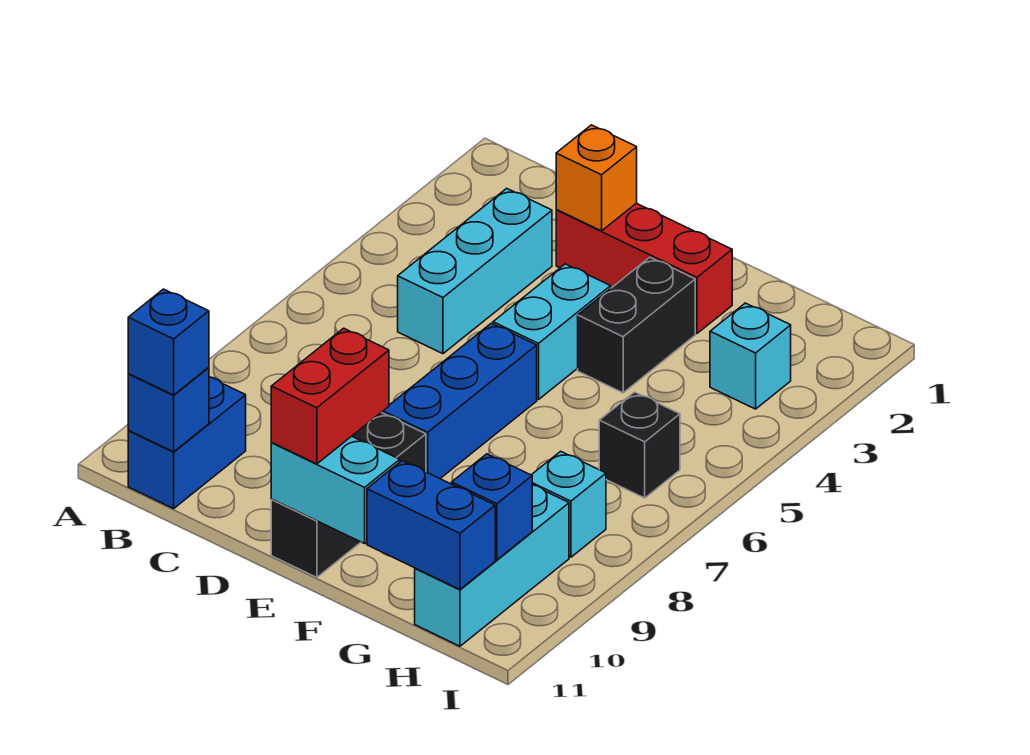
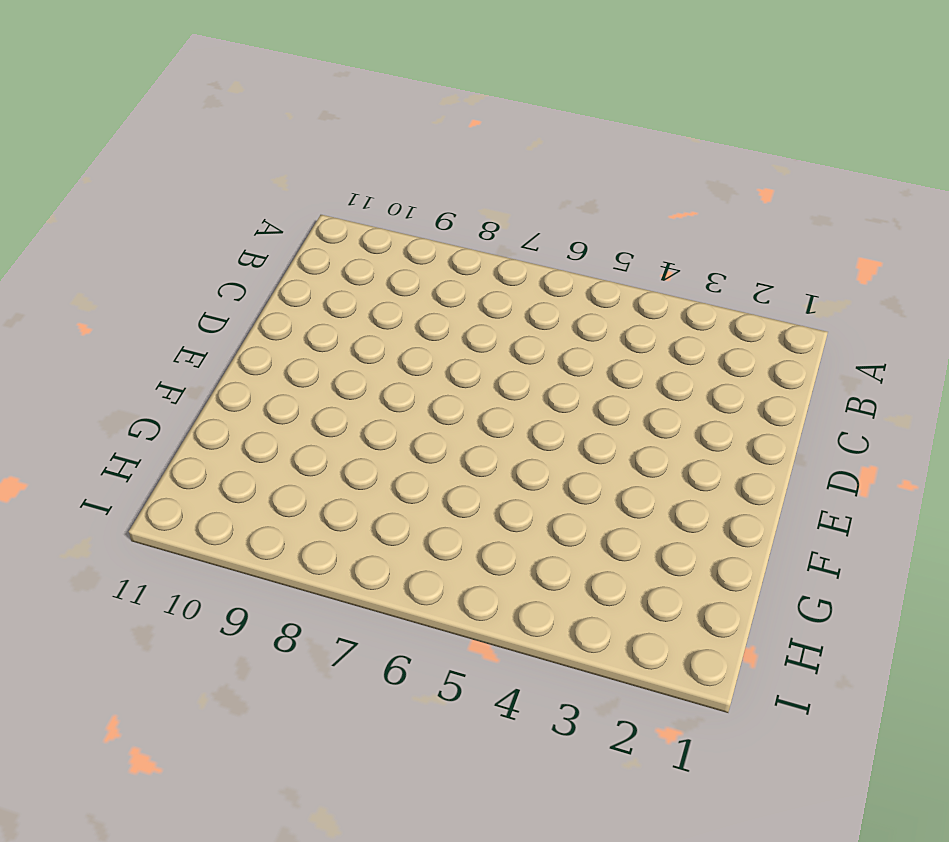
none -> blue 1x2 brick [128,377,246,509]
none -> cyan 1x3 brick [398,188,552,354]
none -> red 1x3 brick [556,203,732,333]

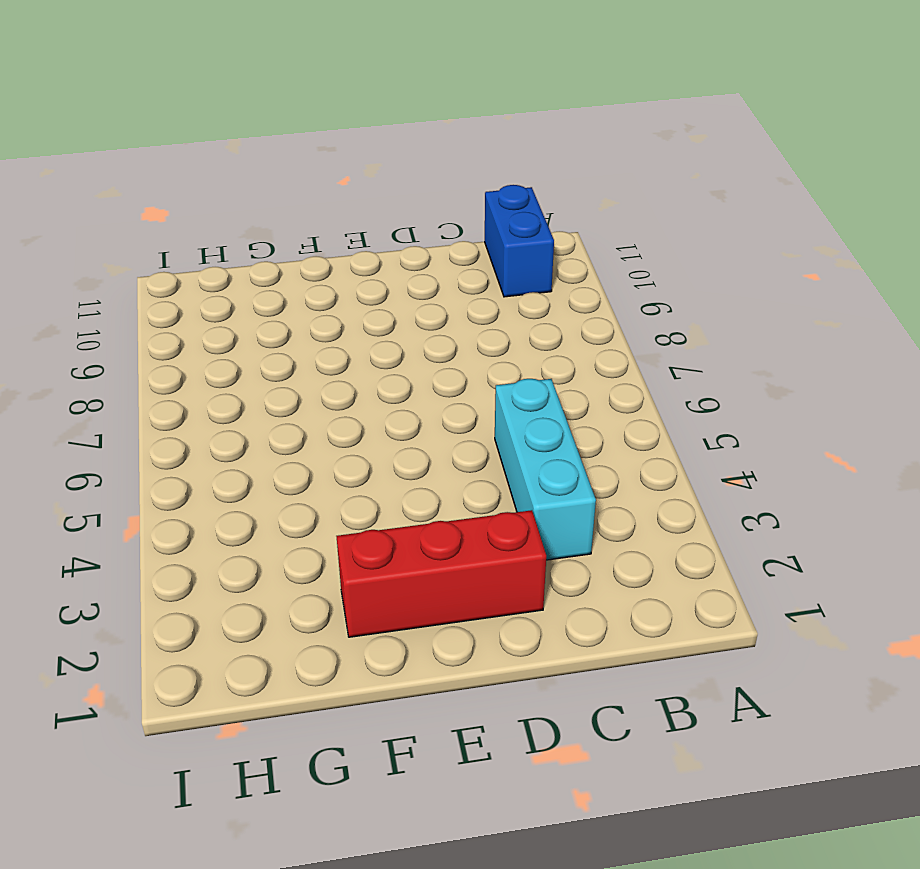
none -> cyan 1x2 brick [493,264,611,400]
none -> blue 1x3 brick [382,323,537,478]
none -> black 1x3 brick [271,413,426,577]

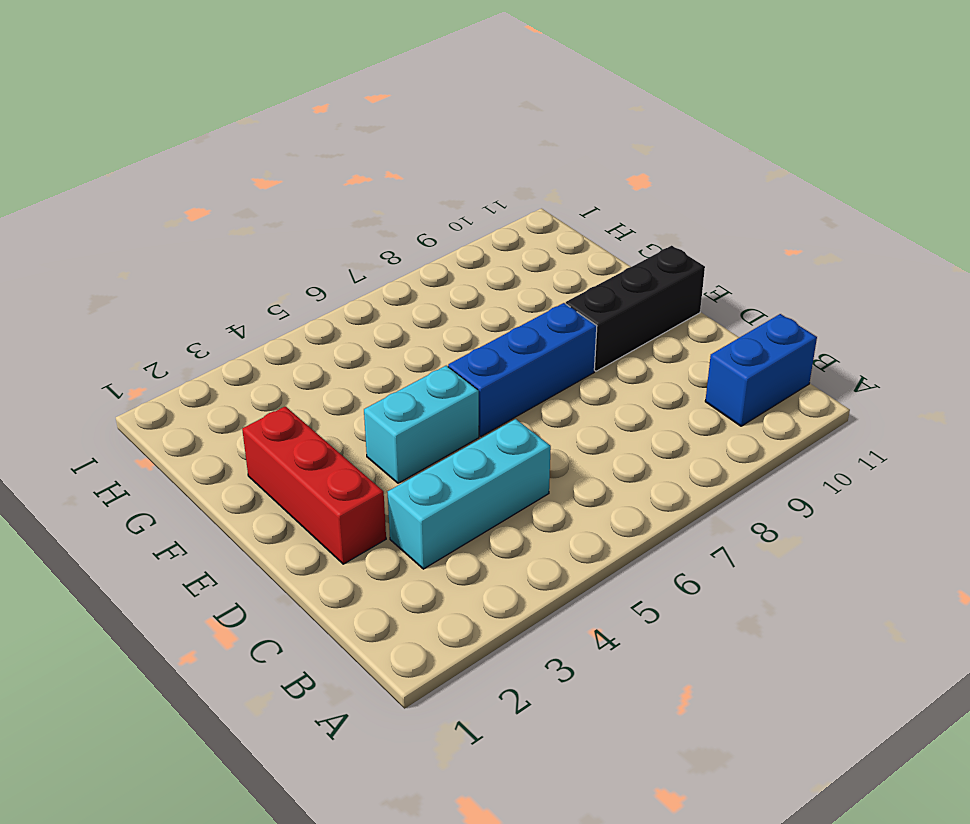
none -> black 1x2 brick [578,257,695,393]
none -> cyan 1x1 brick [710,303,791,409]
none -> black 1x1 brick [599,392,680,498]

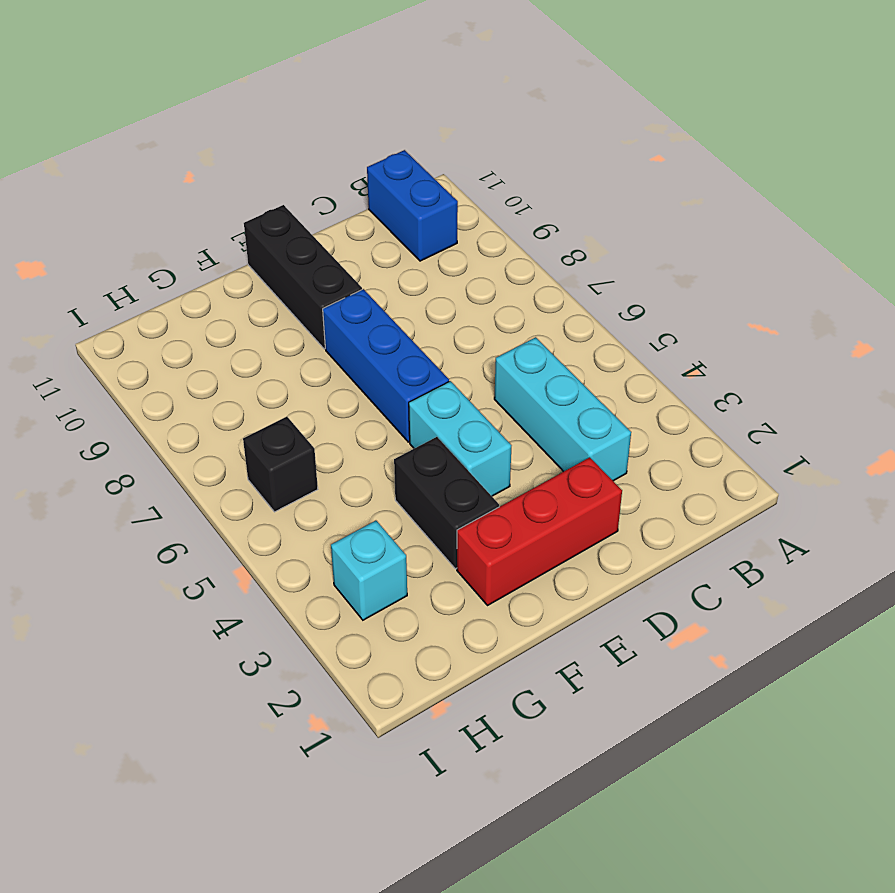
none -> cyan 1x1 brick [532,451,606,557]
none -> cyan 1x3 brick [415,485,569,646]
none -> blue 1x1 brick [128,367,209,452]

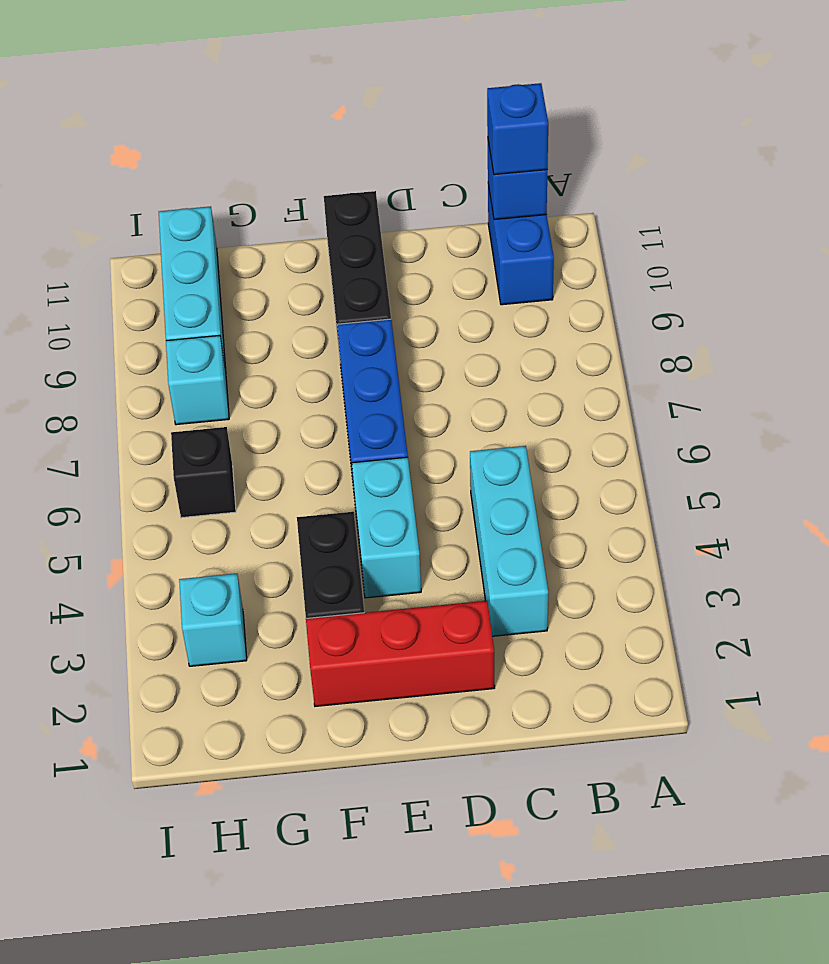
none -> orange 1x1 brick [556,125,637,231]
none -> cyan 1x2 brick [271,436,400,544]
none -> blue 1x2 brick [367,461,495,589]

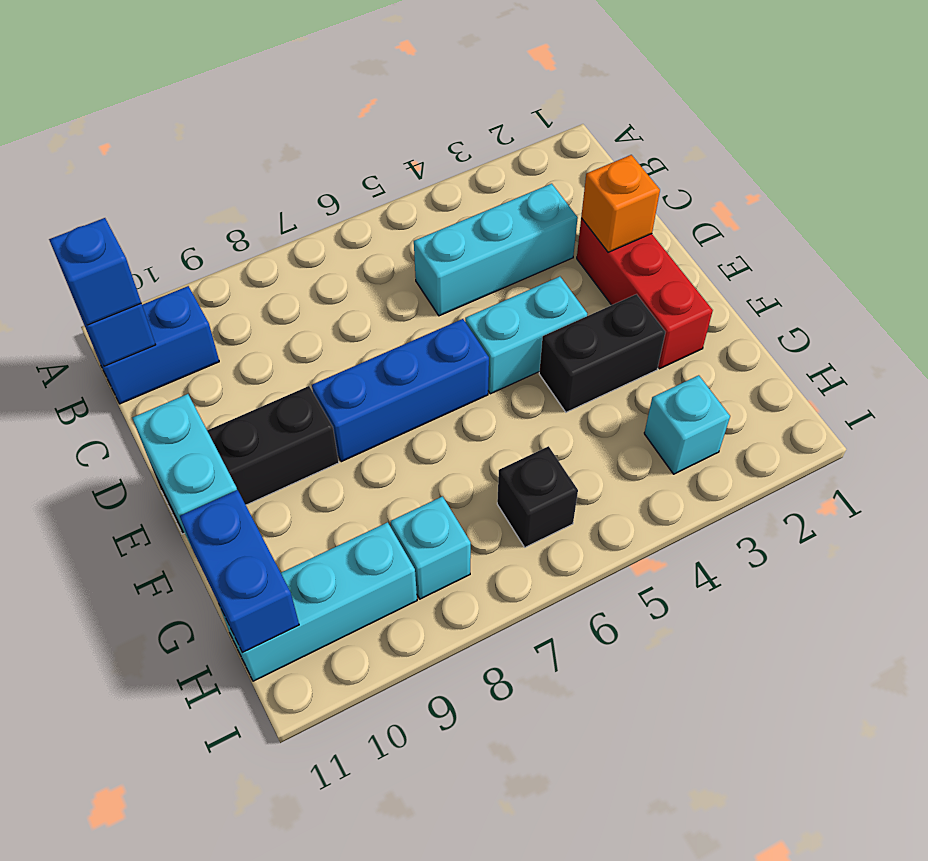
none -> blue 1x1 brick [452,454,532,560]
none -> red 1x2 brick [271,328,389,464]

